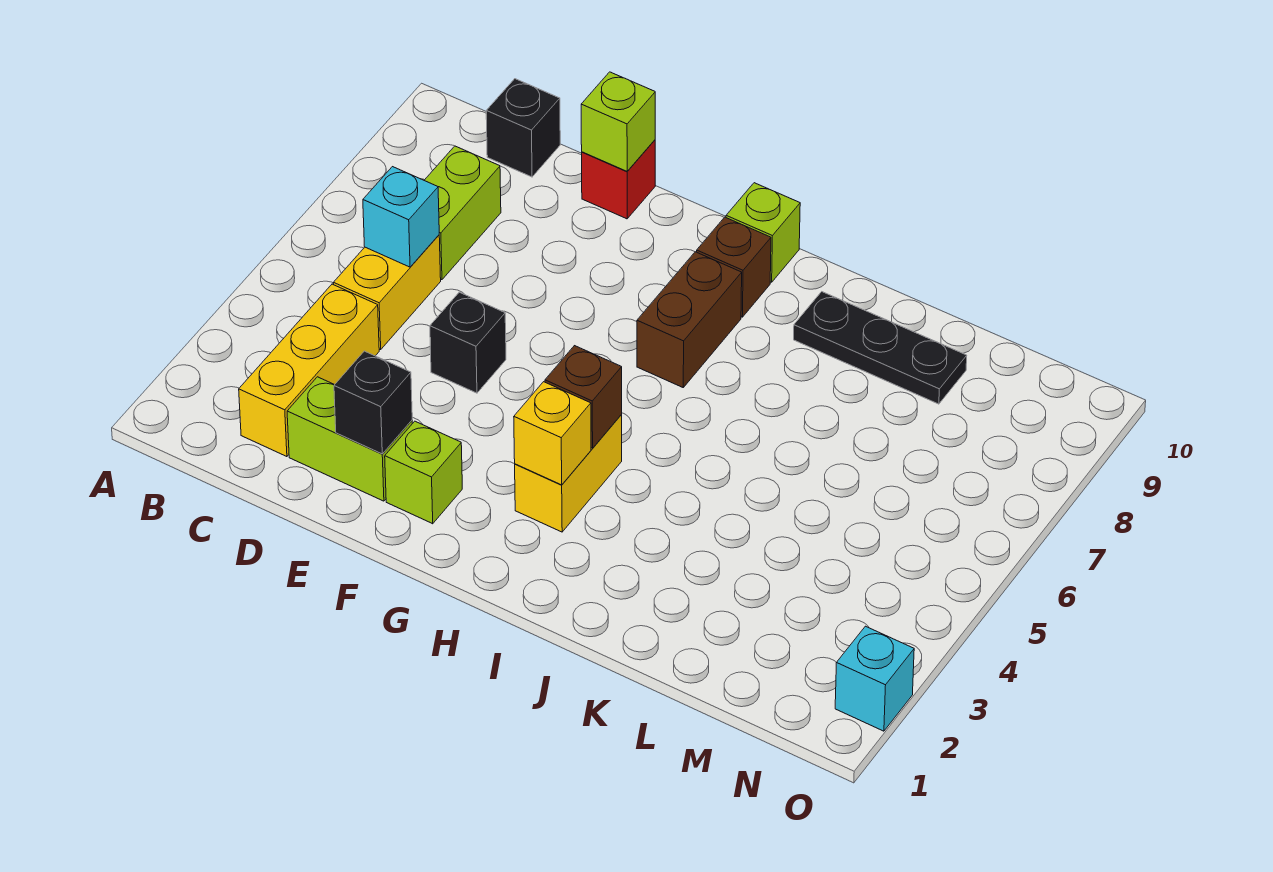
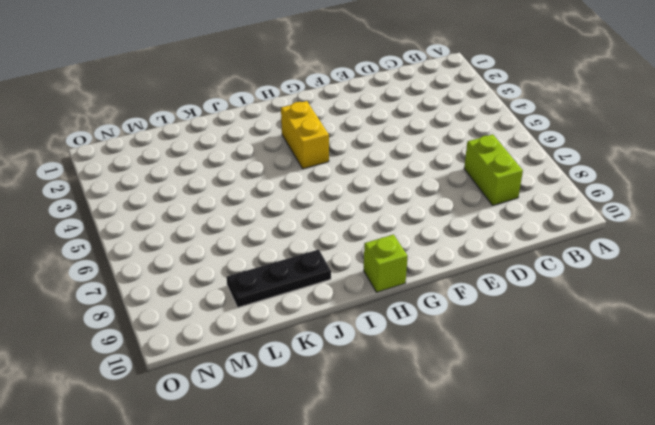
none -> yellow 1x3 brick [239,284,379,457]
none -> yellow 1x2 brick [333,235,441,350]
none -> black 1x1 brick [486,79,560,177]

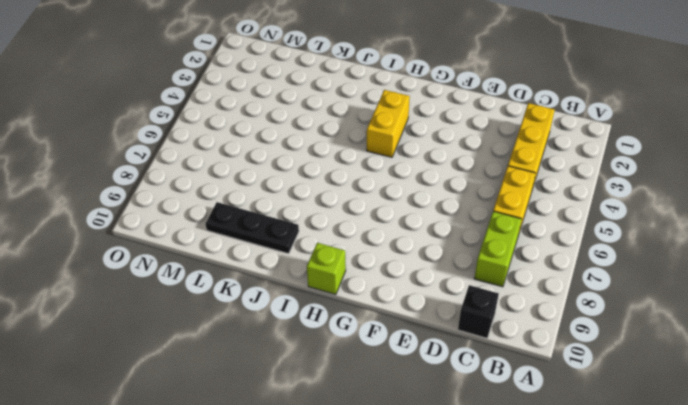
none -> lime 1x2 brick [287,377,412,501]
none -> black 1x1 brick [430,292,506,393]
none -> red 1x1 brick [582,140,655,219]

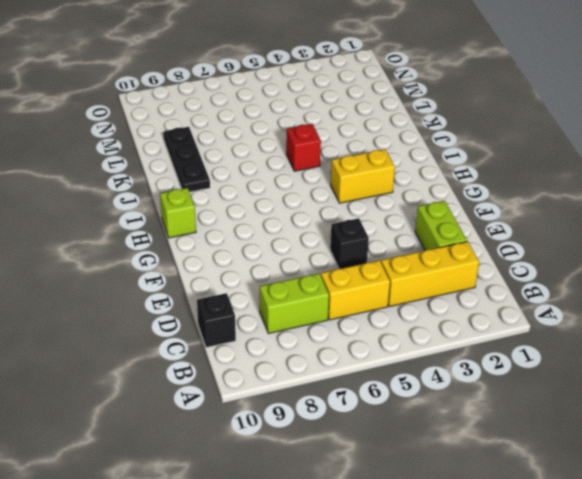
red 1x1 brick [286,124,321,171] -> red 1x1 brick moved to [582,140,655,219]
none -> lime 1x1 brick [385,421,462,524]
none -> brown 1x2 brick [637,252,742,387]
none -> brown 1x1 brick [697,217,771,317]

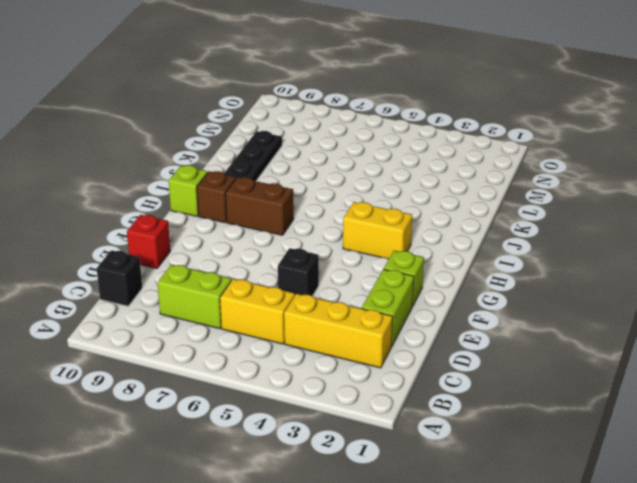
none -> cyan 1x1 brick [835,626,914,731]
none -> cyan 1x1 brick [363,167,439,267]
none -> black 1x1 brick [334,351,412,454]

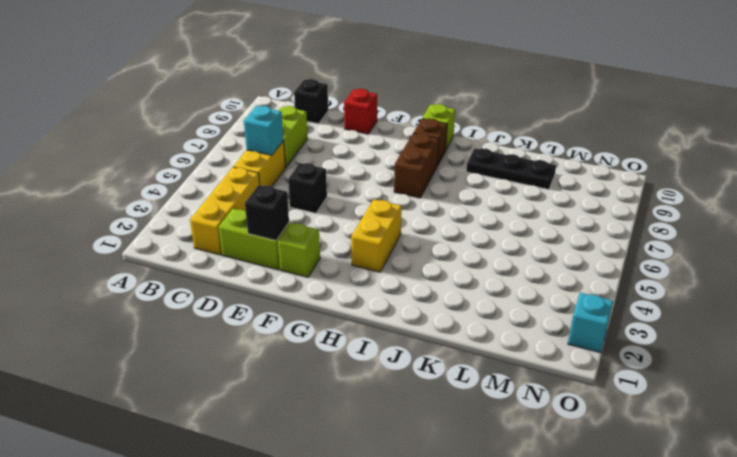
none -> lime 1x1 brick [581,72,655,171]
none -> yellow 1x1 brick [514,382,591,485]
none -> brown 1x1 brick [545,346,622,448]

